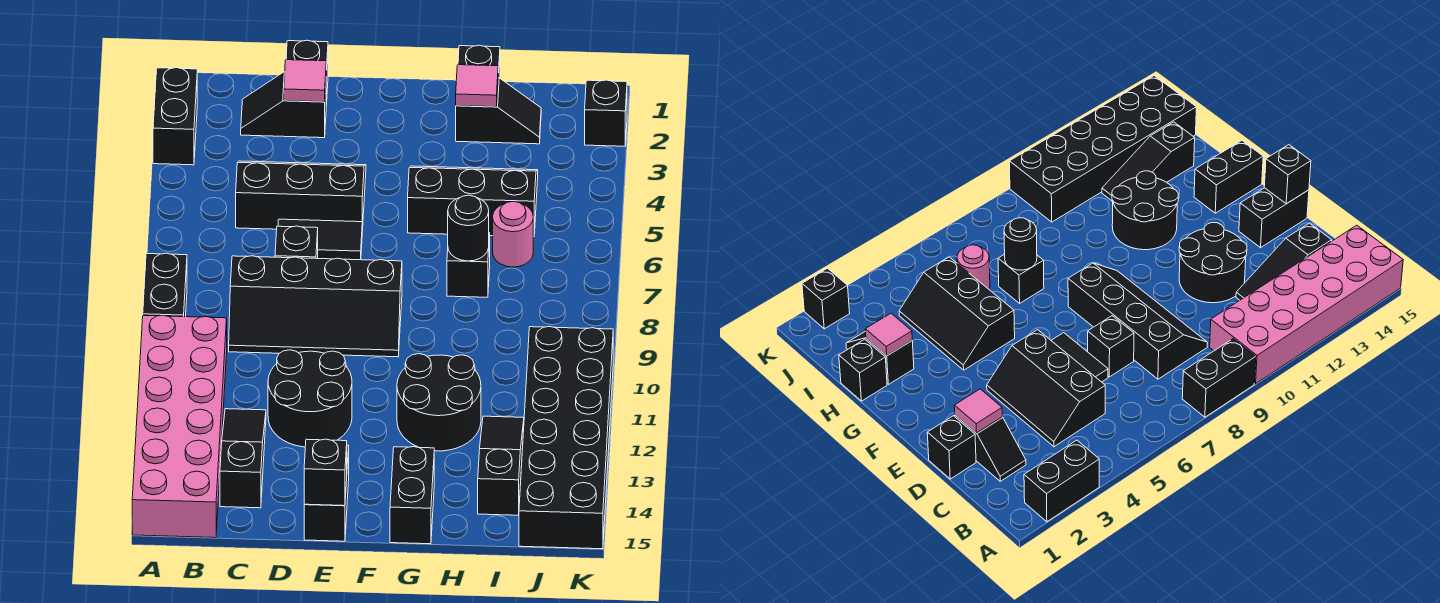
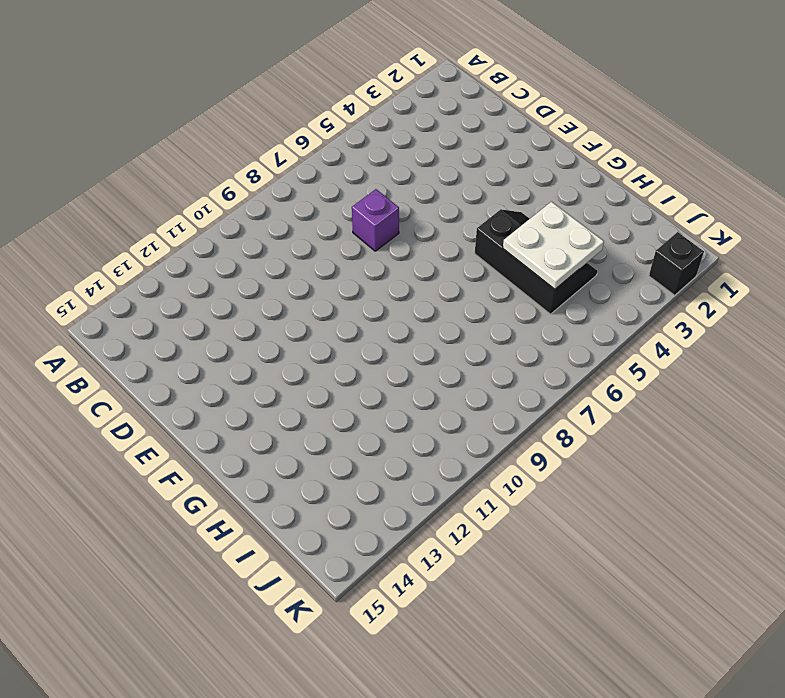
purple 1x1 brick [352,189,399,251] -> black 1x1 brick [275,226,318,259]
white 2x2 plate [503,202,604,289] -> none
none -> black 1x2 brick [153,68,197,165]
none -> black 1x2 brick [143,253,187,317]
none -> pink 2x6 brick [132,315,227,538]

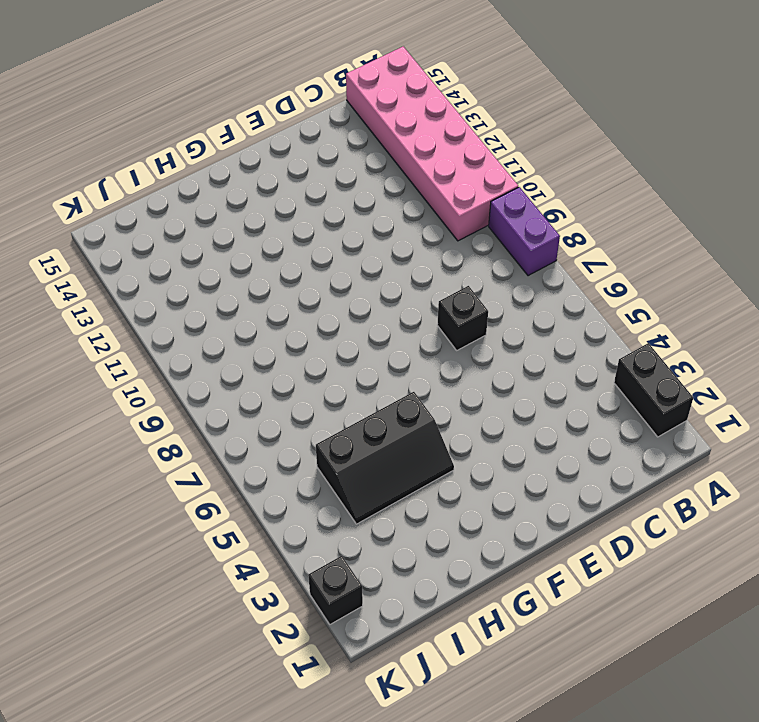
purple 1x2 brick [489,187,560,276] -> black 1x2 brick [143,253,187,317]
none -> black 1x2 slope [241,72,326,138]
none -> black 2x3 slope [236,161,366,231]
none -> black 2x4 slope [229,256,402,357]

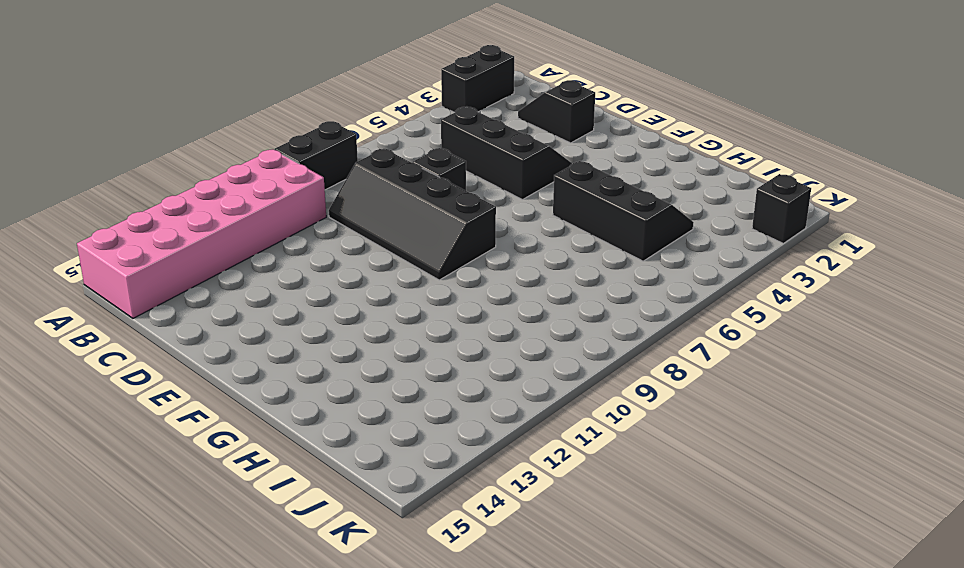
none -> black 1x3 slope [220,409,266,508]
none -> black 1x1 brick [286,40,328,105]
none -> black 1x2 tile [278,219,362,260]

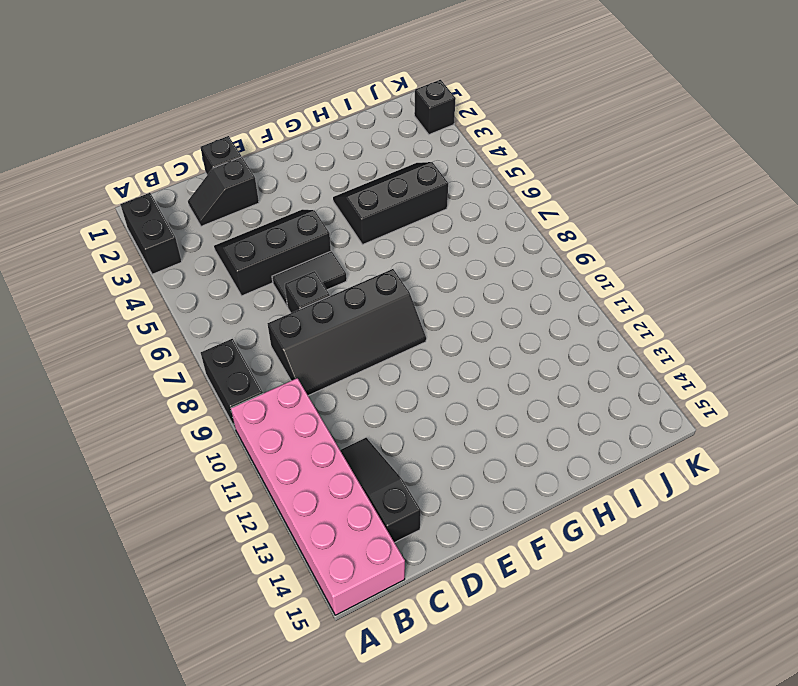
none -> black 2x2 round brick [268,350,352,447]
none -> black 1x2 brick [304,445,349,541]
none -> black 2x2 round brick [397,354,481,451]

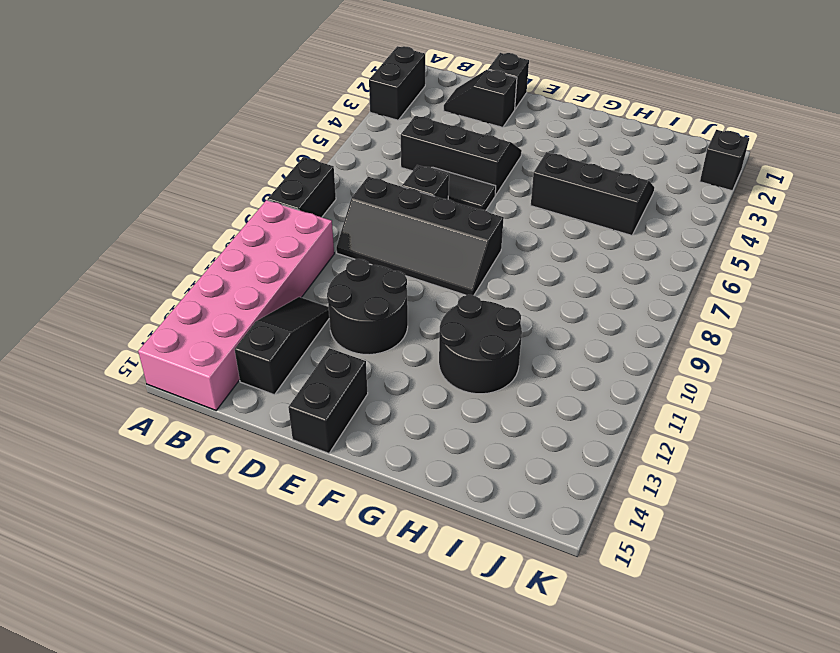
none -> black 1x2 brick [390,447,434,544]
none -> black 1x1 brick [458,45,500,78]
none -> black 1x2 slope [456,78,541,144]

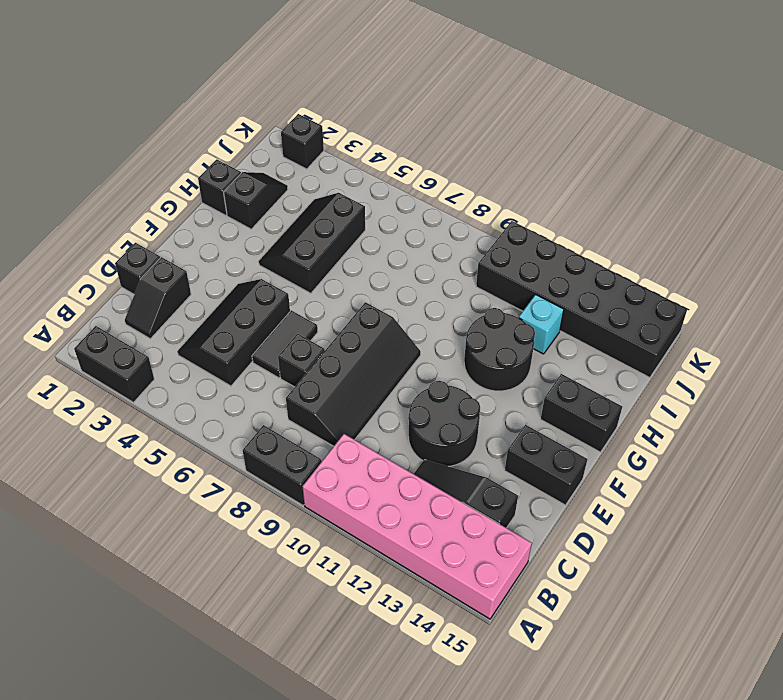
cyan 1x1 brick [519,295,564,354] -> black 1x3 slope [478,416,524,515]
none -> black 1x1 brick [447,233,490,297]
none -> pink 1x1 round brick [493,201,533,267]
none -> pink 1x1 tile [284,60,326,102]

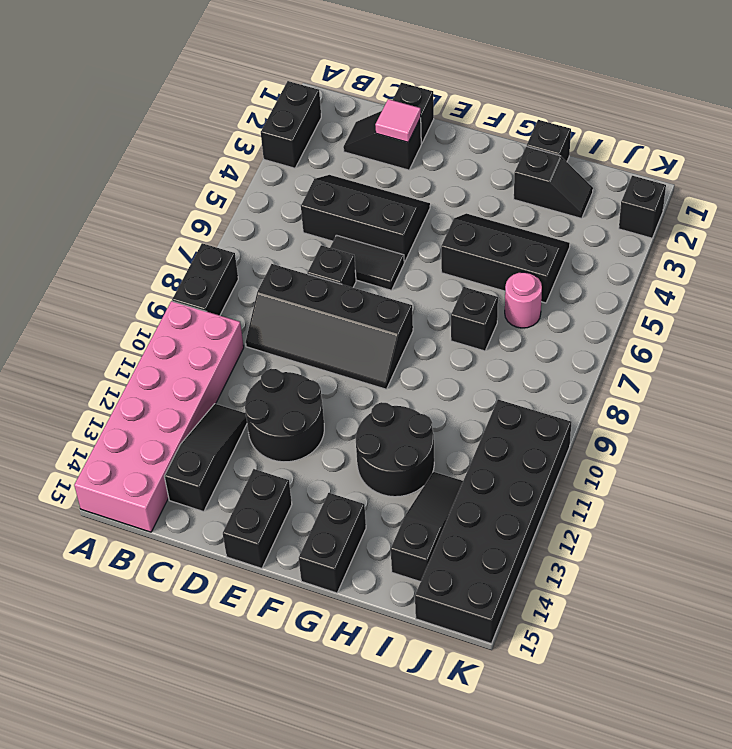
none -> black 1x1 brick [304,439,347,506]
none -> pink 1x1 tile [456,65,498,107]
none -> black 1x1 round brick [448,195,489,261]

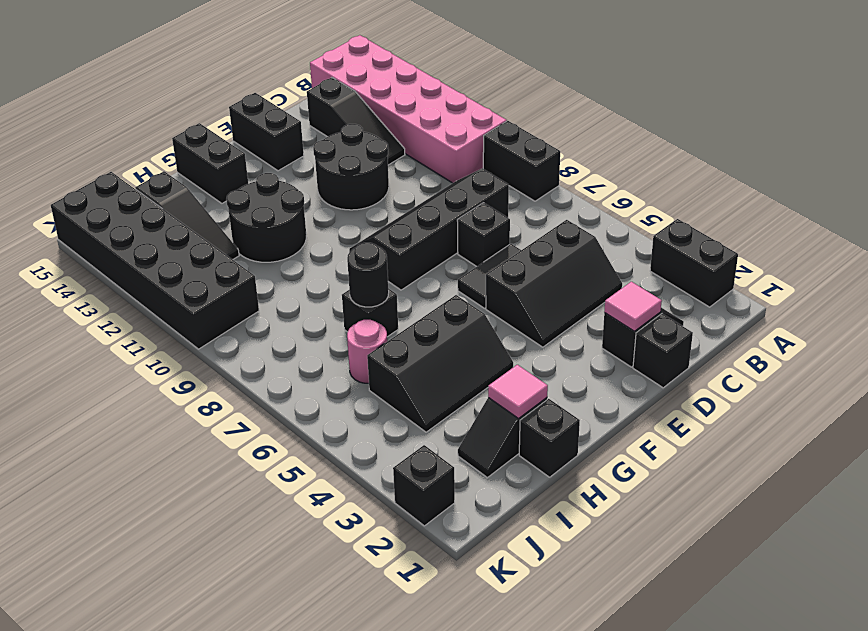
none -> black 1x1 brick [304,439,347,506]

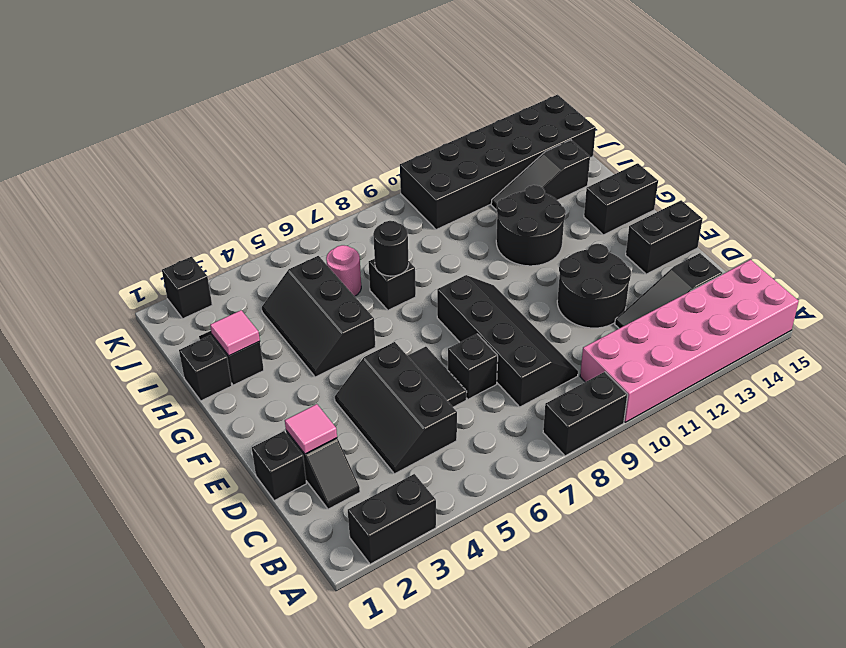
none -> black 1x1 brick [304,439,347,506]

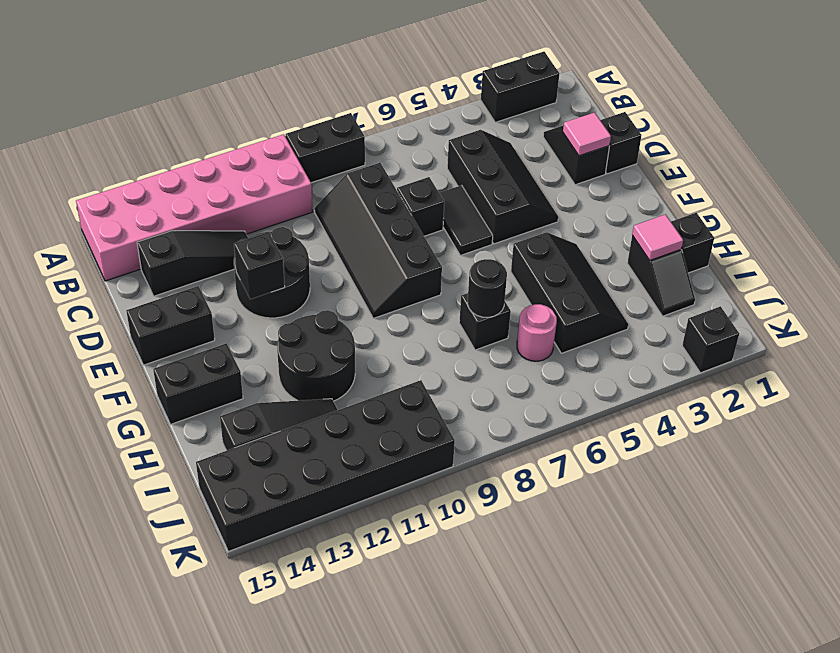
black 1x1 brick [234,232,285,299] -> black 1x1 brick moved to [304,439,347,506]

